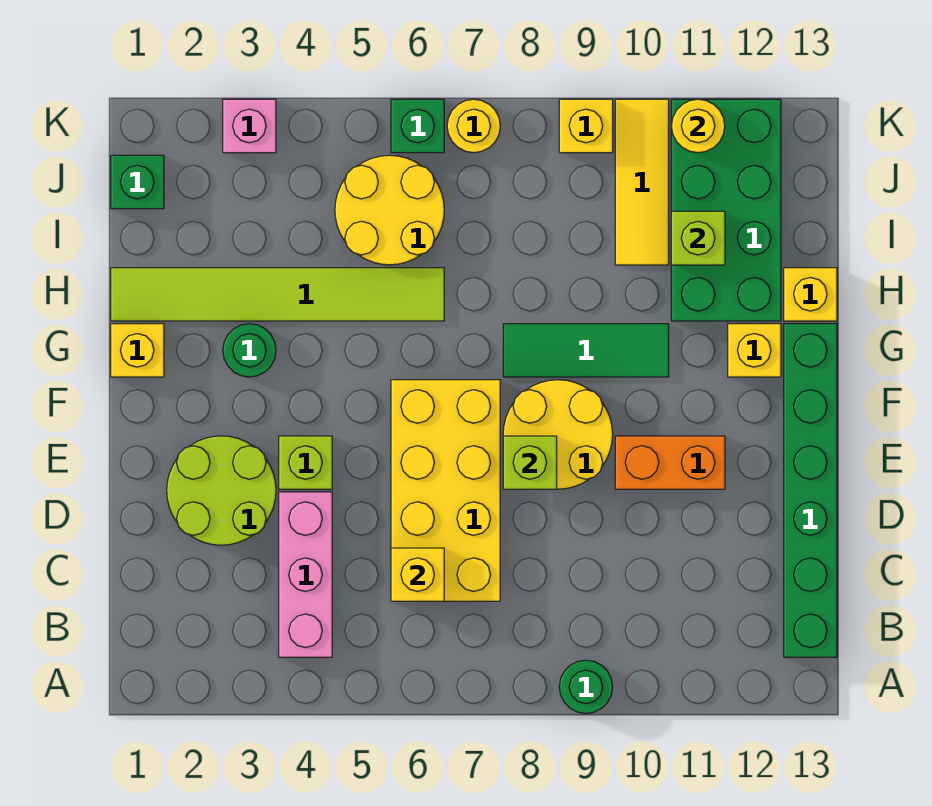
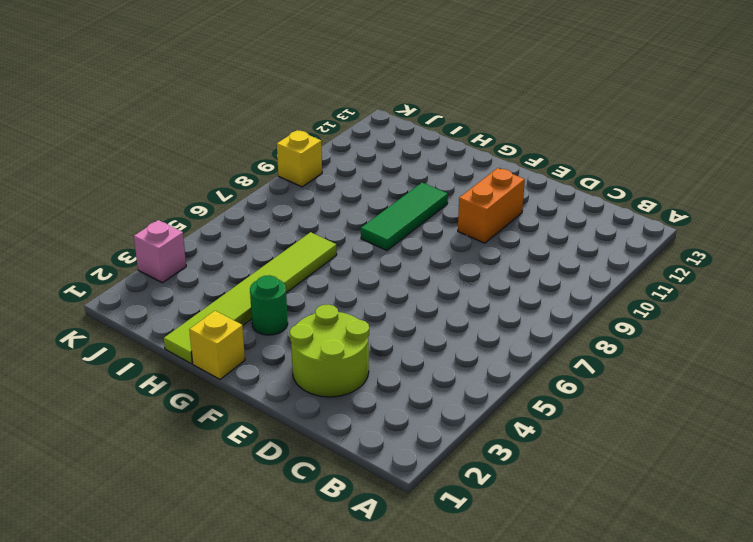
none -> green 1x1 round brick [559,660,613,714]
none -> pink 1x3 brick [279,492,332,657]
none -> green 1x6 brick [784,324,837,657]

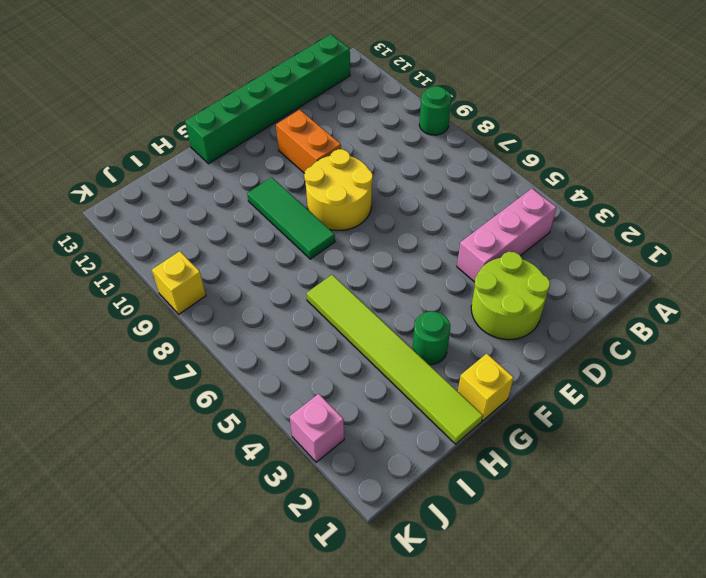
none -> yellow 2x4 brick [391,380,500,601]
none -> lime 1x1 brick [279,436,332,489]
none -> yellow 1x1 brick [728,324,781,377]

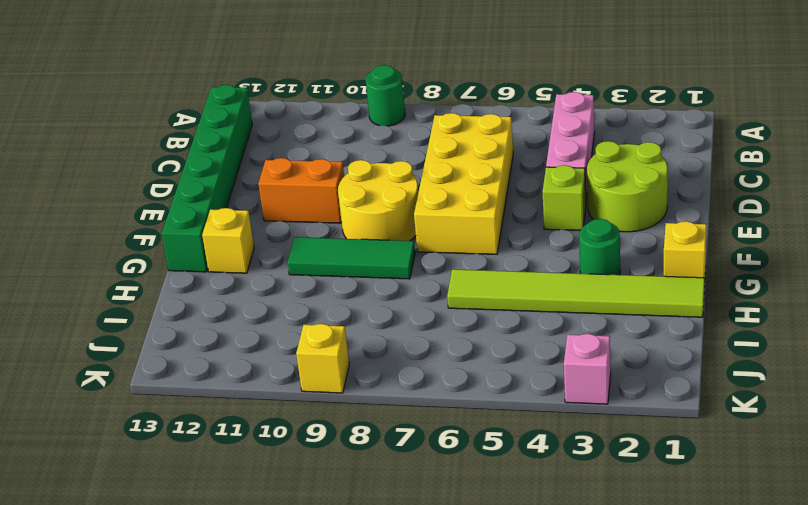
none -> green 2x4 brick [671,99,781,321]
none -> yellow 1x1 brick [784,268,837,321]
none -> yellow 2x2 round brick [335,155,444,265]

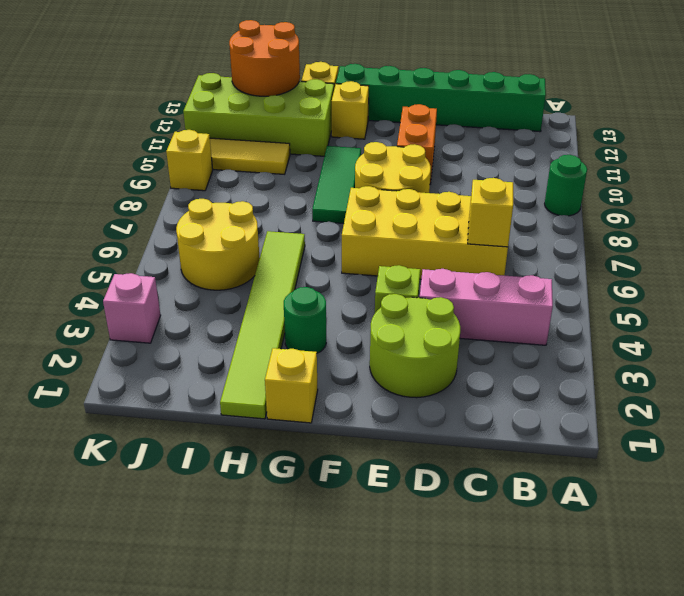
lime 2x4 brick [183,73,334,156] -> green 2x4 brick [671,99,781,321]
orange 2x2 round brick [229,20,300,96] -> none
none -> green 1x1 brick [111,155,164,209]
none -> green 1x1 brick [391,99,444,153]
none -> yellow 1x1 round brick [447,99,500,153]

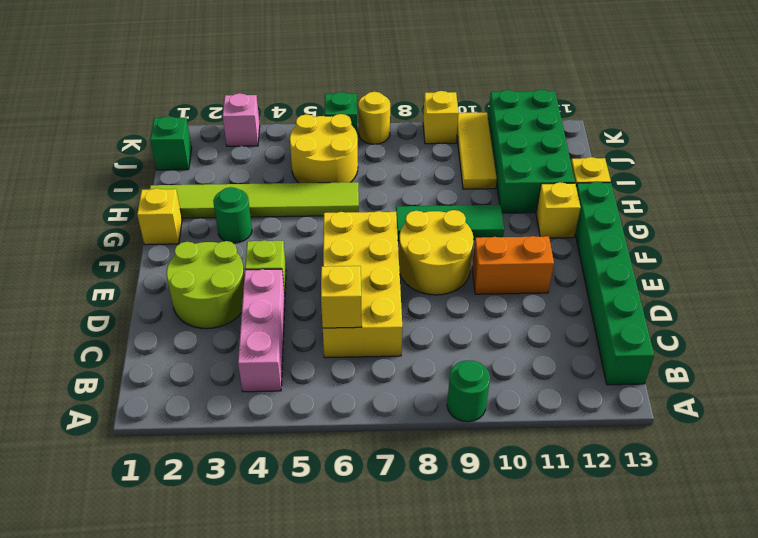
none -> lime 1x1 brick [503,436,557,489]
none -> lime 1x1 brick [671,211,725,265]
none -> yellow 1x1 round brick [671,99,725,153]

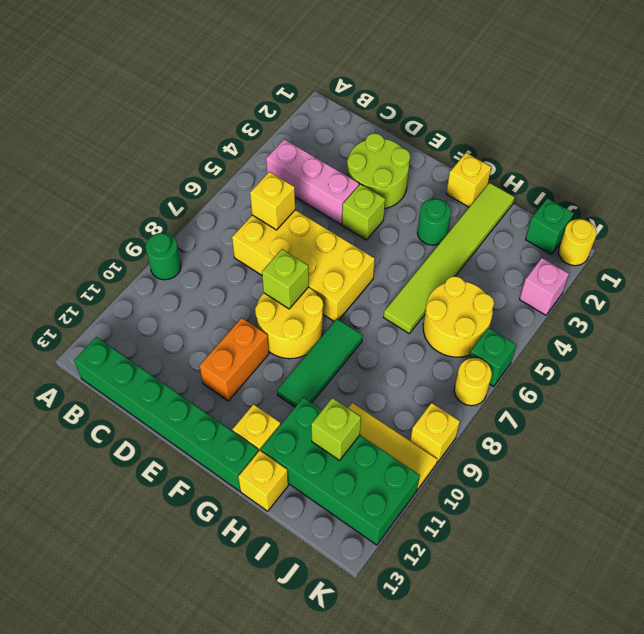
yellow 1x1 round brick [558,219,596,266] -> yellow 1x1 round brick moved to [671,99,725,153]

